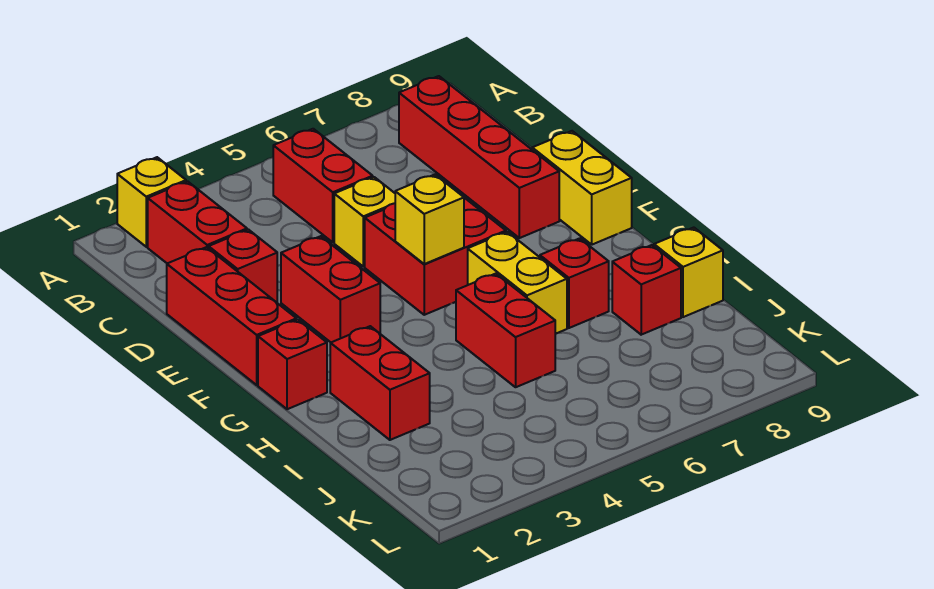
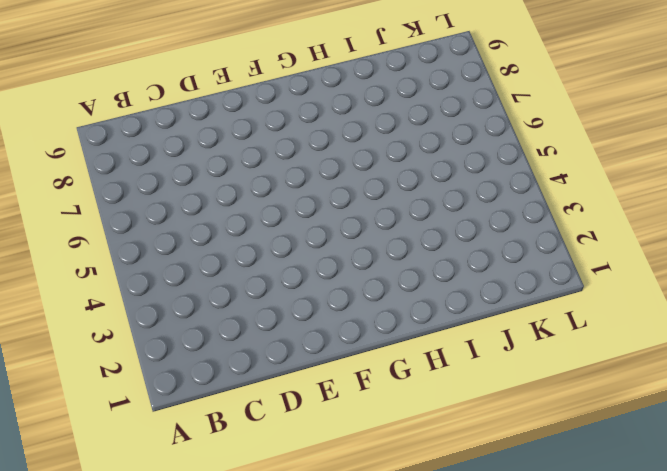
none -> yellow 1x1 brick [117,157,186,247]
none -> red 1x2 brick [148,181,247,263]
none -> red 1x2 brick [273,129,373,242]

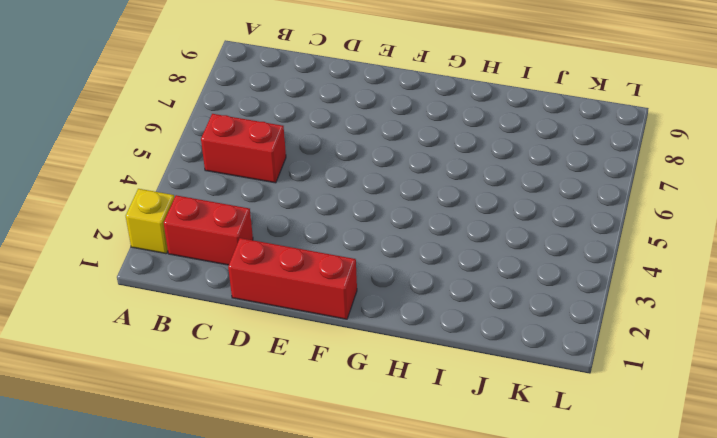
none -> red 1x4 brick [399,76,559,238]
none -> red 1x1 brick [209,230,277,302]
none -> yellow 1x1 brick [334,177,395,267]

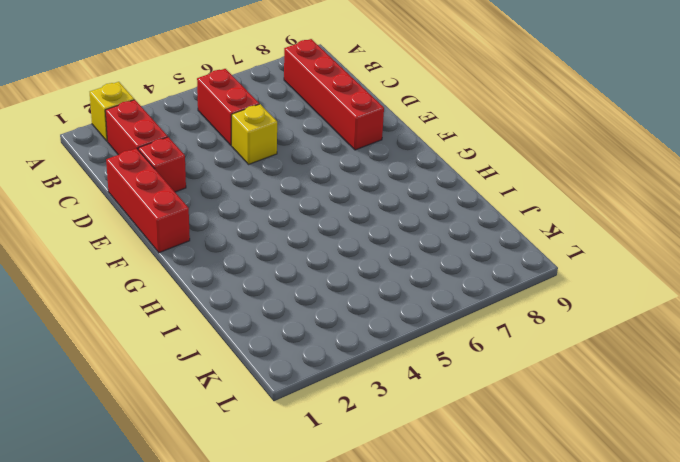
none -> red 1x2 brick [281,236,380,342]
none -> red 2x2 brick [365,198,506,315]
none -> yellow 1x2 brick [532,131,632,245]

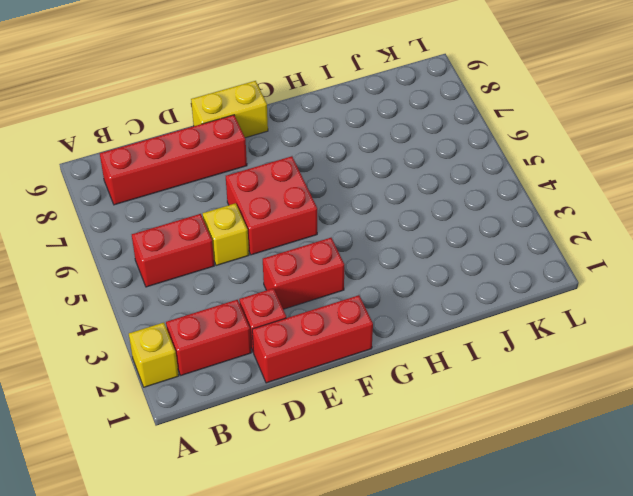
none -> red 1x1 brick [258,320,327,409]
none -> yellow 1x2 brick [468,232,567,334]
none -> red 1x2 brick [330,326,430,440]

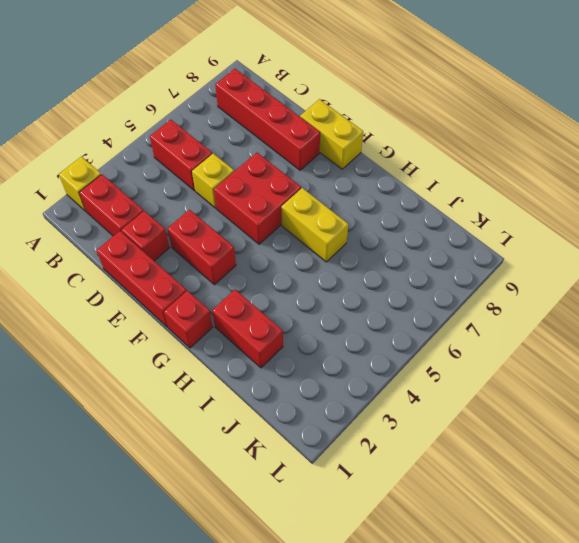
none -> red 1x2 brick [456,274,555,387]
none -> red 1x1 brick [540,238,609,328]
none -> red 1x1 brick [612,245,681,335]

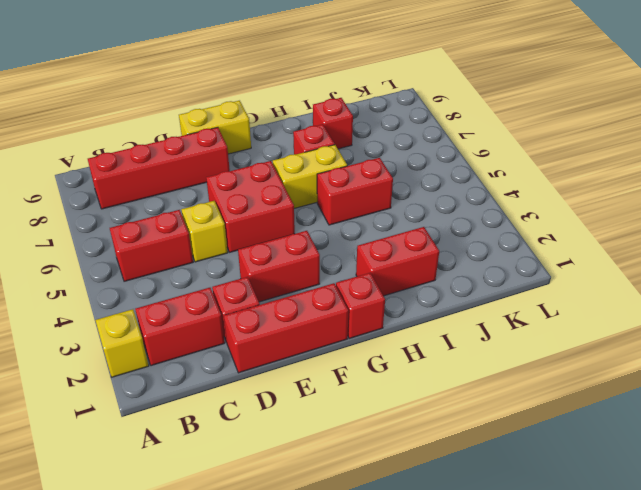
none -> yellow 1x1 brick [654,228,723,317]
none -> yellow 1x1 brick [395,175,464,264]

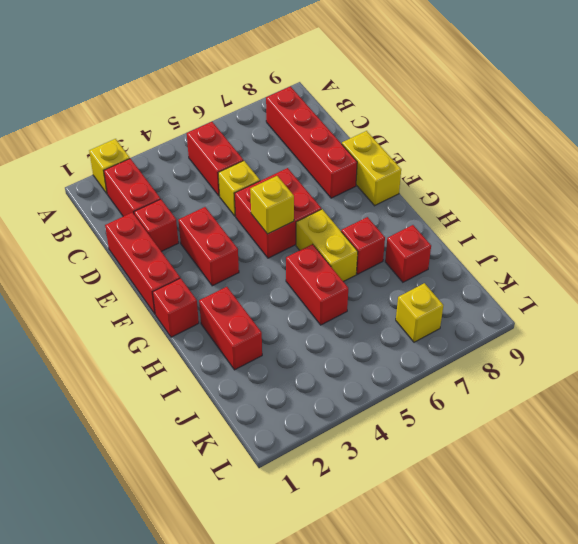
yellow 1x1 brick [396,283,443,342] -> yellow 1x1 brick moved to [654,228,723,317]

